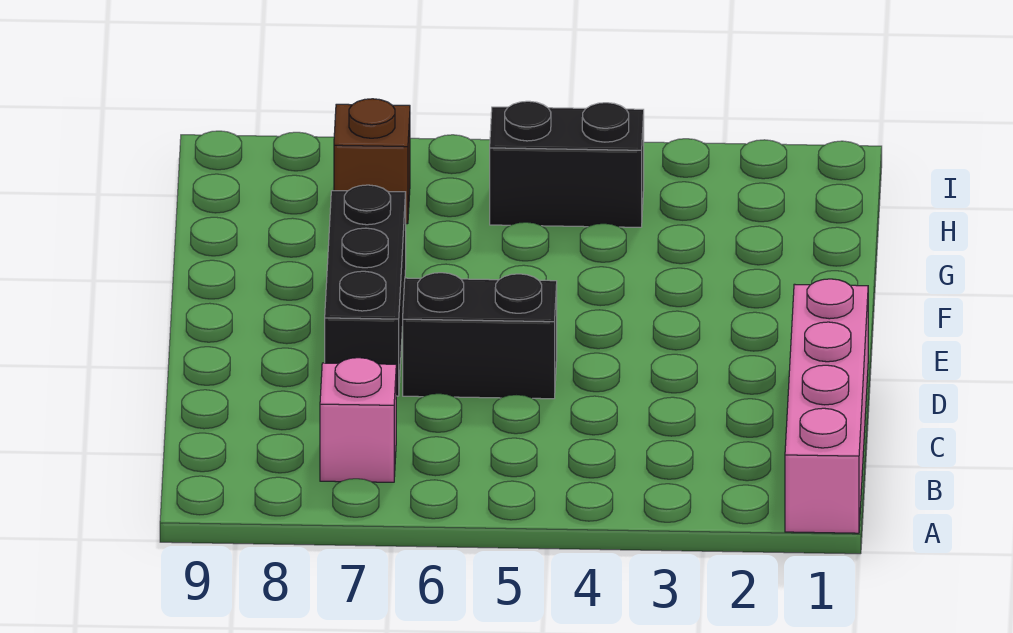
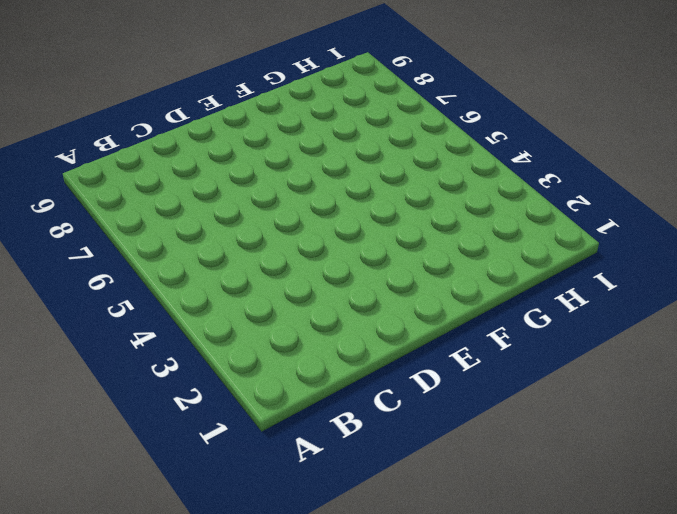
none -> pink 1x4 brick [785,279,868,533]
none -> pink 1x1 brick [320,358,396,482]

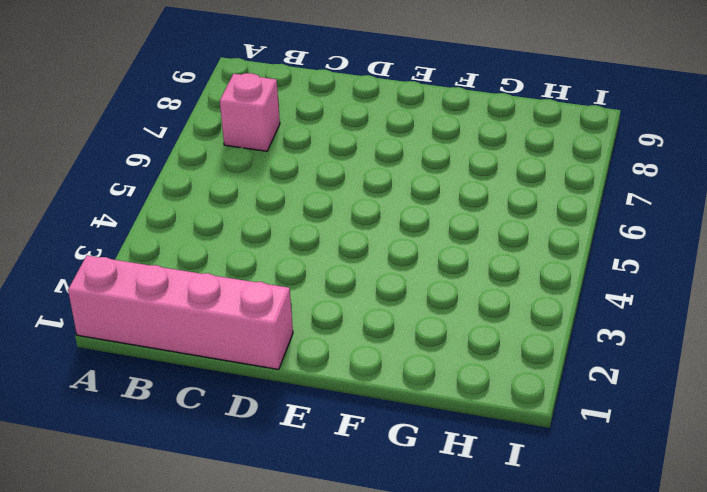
none -> black 1x2 brick [403,273,557,399]
none -> black 1x3 brick [325,185,406,396]

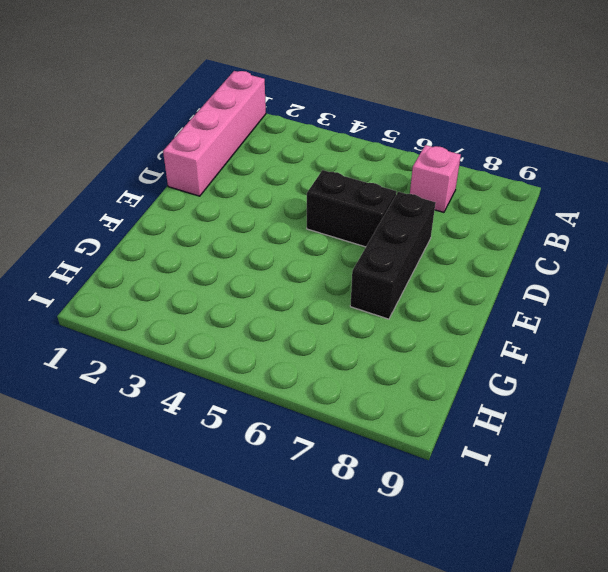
none -> black 1x2 brick [490,101,644,227]
none -> brown 1x1 brick [334,99,410,224]

